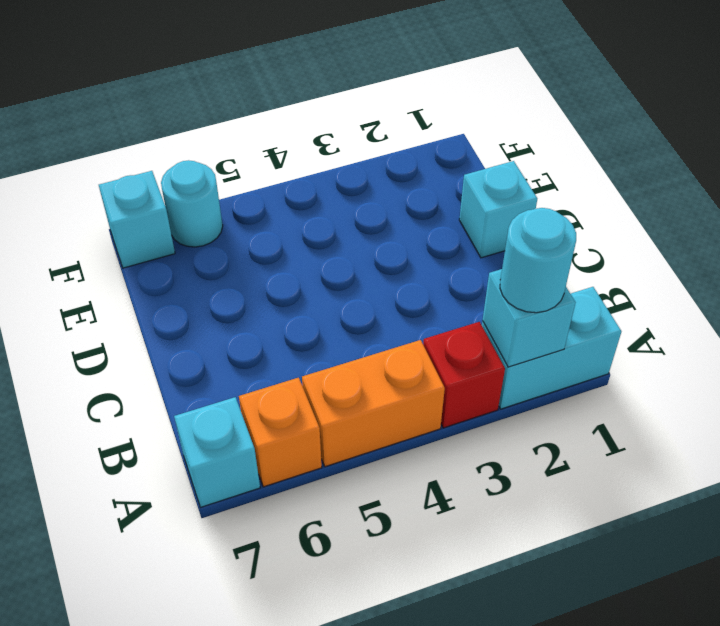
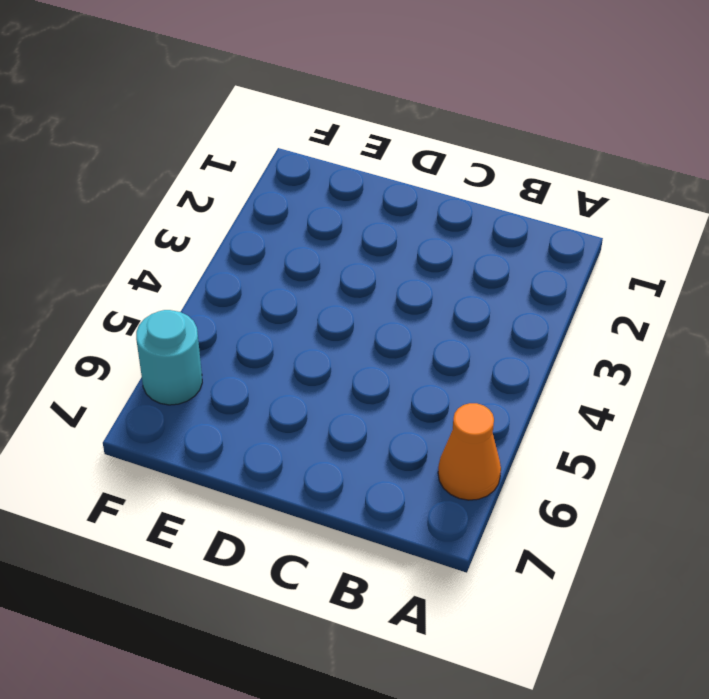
orange 1x1 cone [438,403,501,500] -> orange 1x1 brick [239,378,322,487]
none -> cyan 1x2 brick [482,287,621,409]
none -> red 1x1 brick [423,322,505,428]

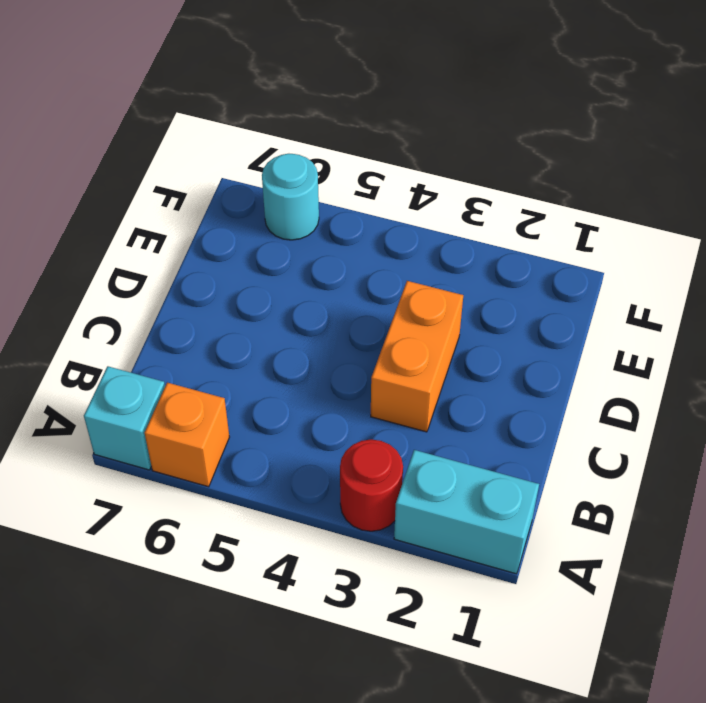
red 1x1 round brick [340,439,403,531] -> red 1x1 brick [423,322,505,428]
orange 1x2 brick [371,281,463,432] -> orange 1x2 brick turned to [302,340,445,467]
none -> cyan 1x1 brick [459,161,537,258]
none -> cyan 1x1 brick [99,171,175,268]

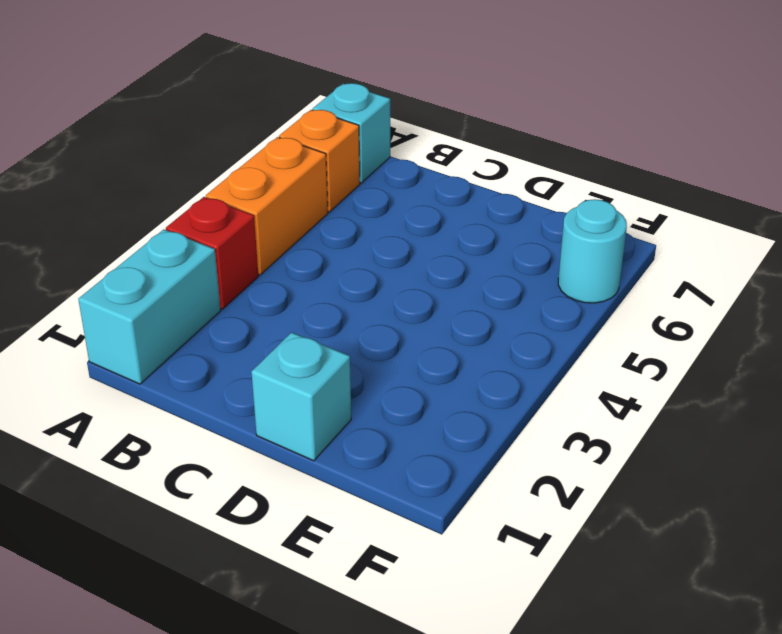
none -> cyan 1x1 brick [99,171,175,268]
none -> cyan 1x1 brick [483,269,576,367]

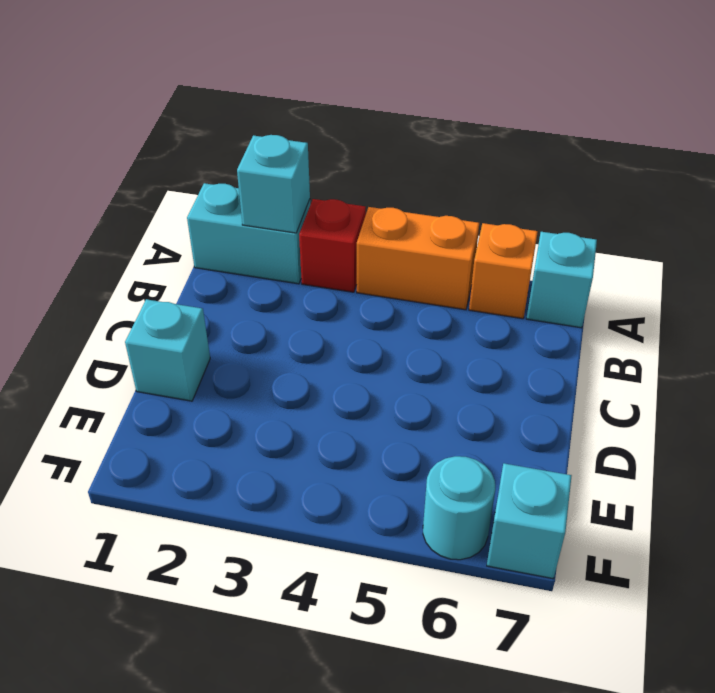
none -> cyan 1x1 round brick [500,208,576,313]

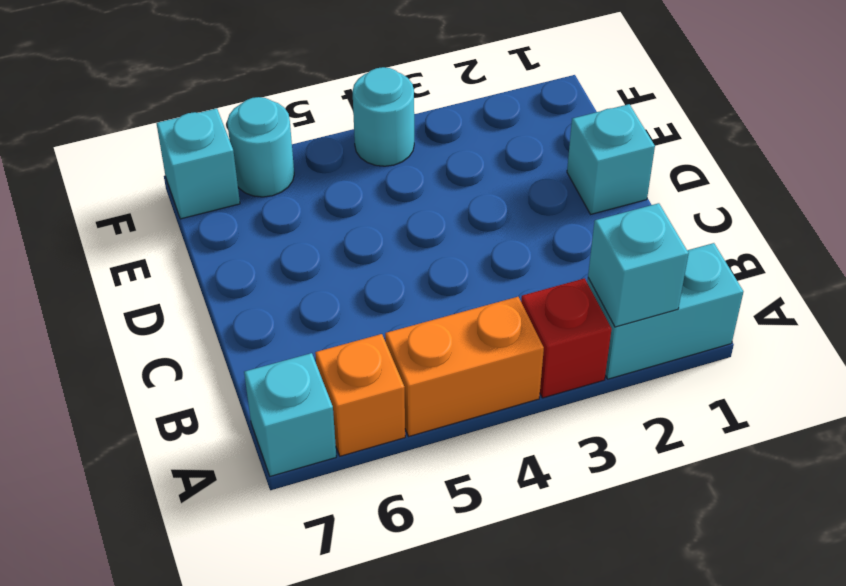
cyan 1x1 round brick [352,67,414,166] -> cyan 1x1 round brick moved to [500,208,576,313]

